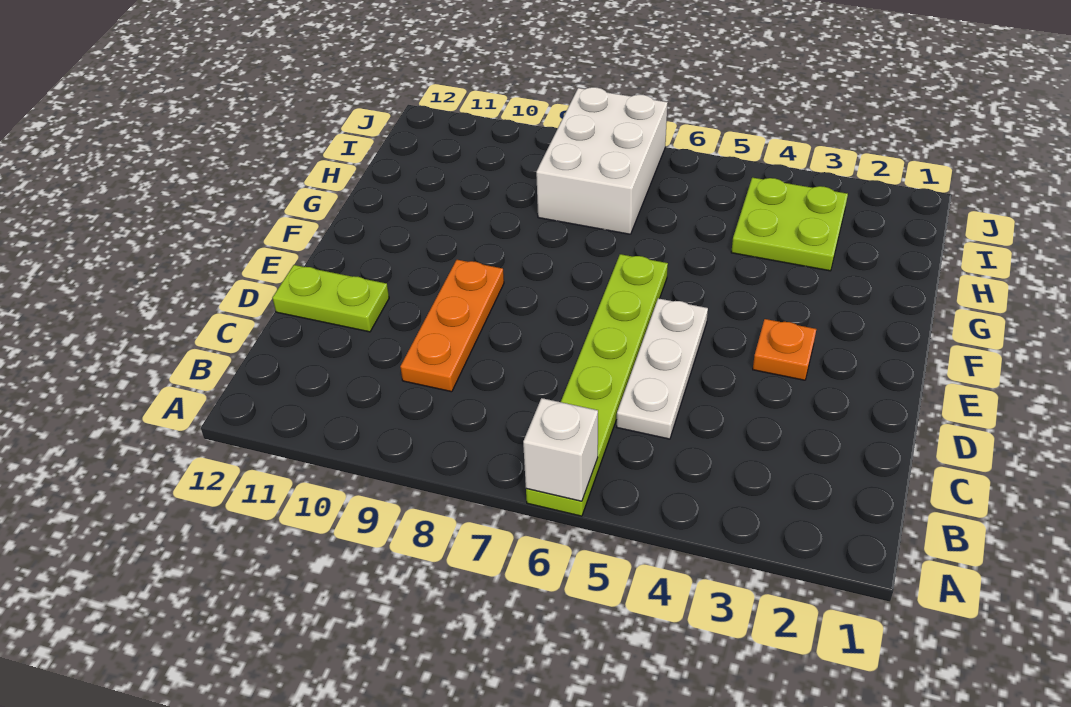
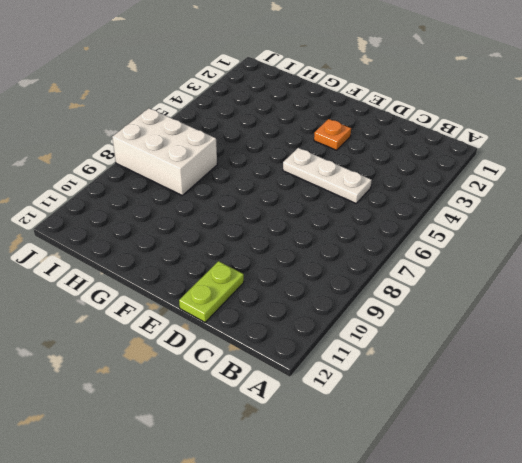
none -> lime 1x6 plate [526,254,668,516]
none -> orange 1x3 plate [400,260,504,392]

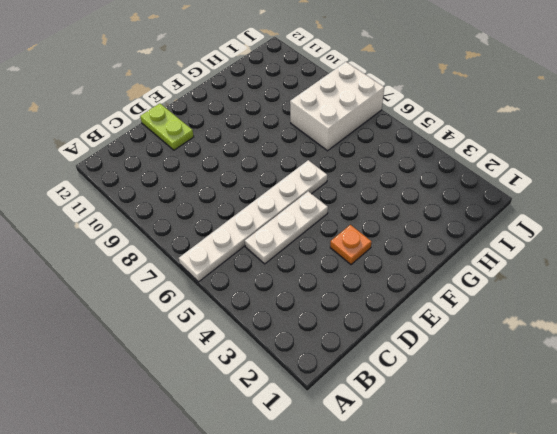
white 1x6 plate [179,160,327,282] -> lime 1x6 plate [526,254,668,516]
none -> orange 1x3 plate [400,260,504,392]
none -> lime 2x2 plate [731,178,848,271]

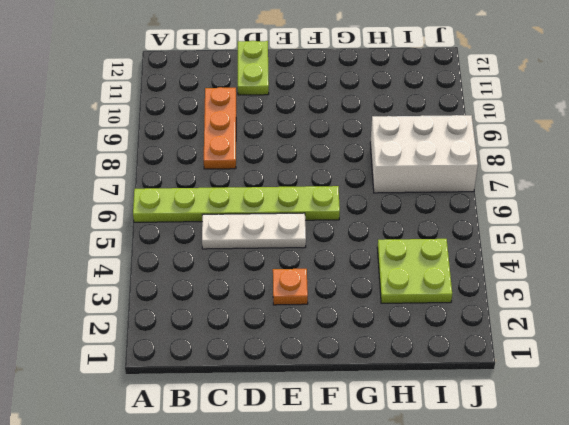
orange 1x3 plate [204,87,236,169] -> orange 1x3 plate turned to [400,260,504,392]
none -> white 1x1 brick [523,398,598,501]

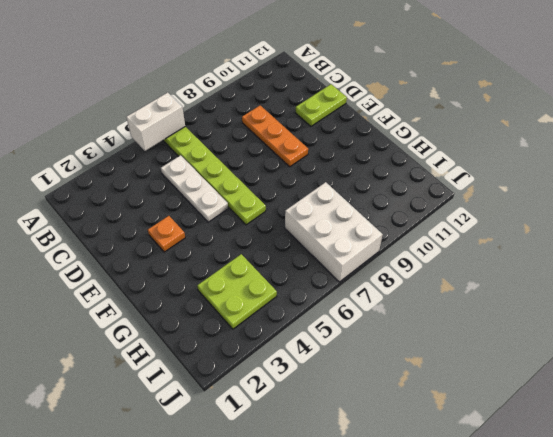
white 1x2 brick [126,93,185,151] -> white 1x1 brick [523,398,598,501]

